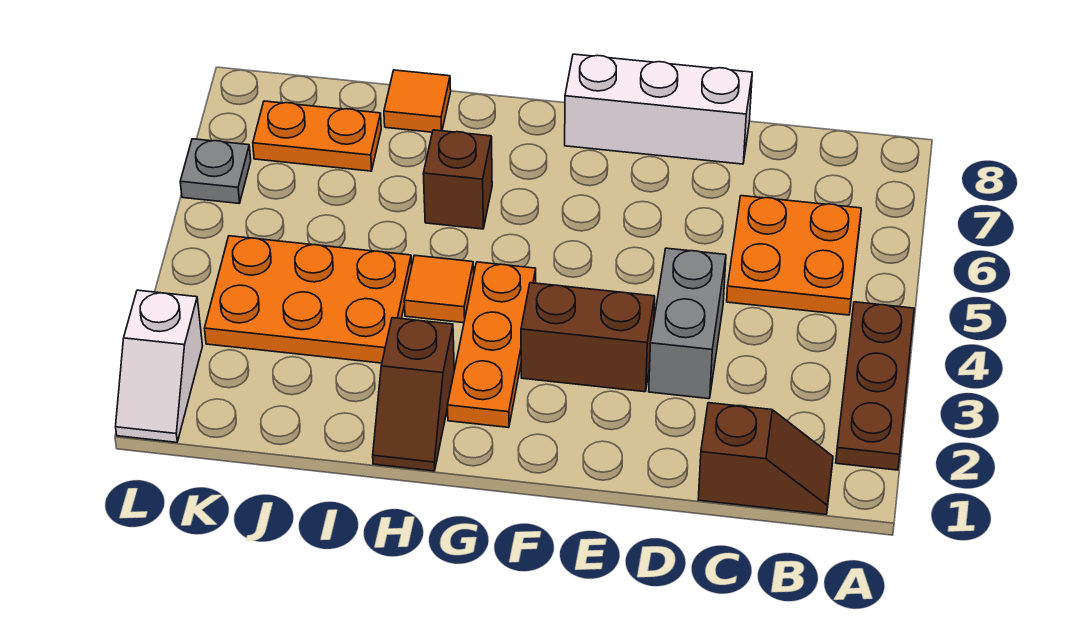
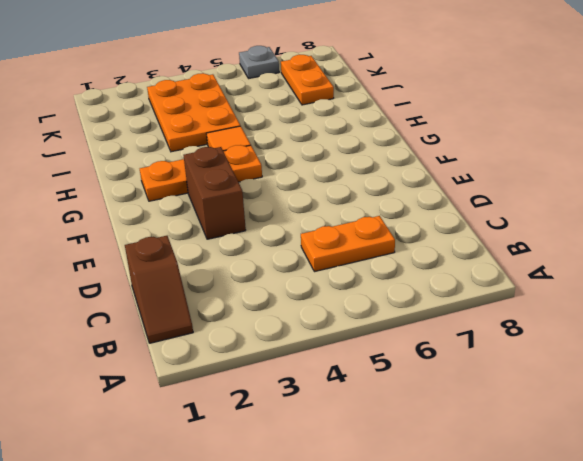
orange 1x2 plate [301,216,395,272] -> orange 2x2 plate [727,196,861,315]
none -> brown 1x3 plate [836,302,914,470]
none -> grey 1x2 brick [649,248,726,399]
none -> white 1x3 brick [565,54,752,164]

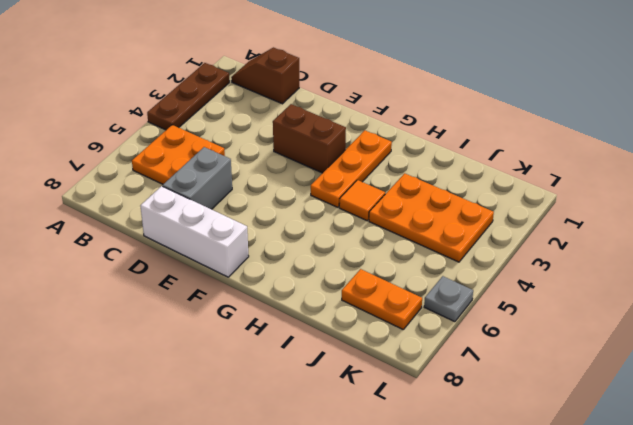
grey 1x2 brick [163,147,232,209] -> grey 1x2 brick moved to [649,248,726,399]
none -> brown 1x2 slope [373,318,454,471]
none -> brown 1x1 brick [423,130,492,229]
none -> orange 1x1 tile [384,70,451,132]

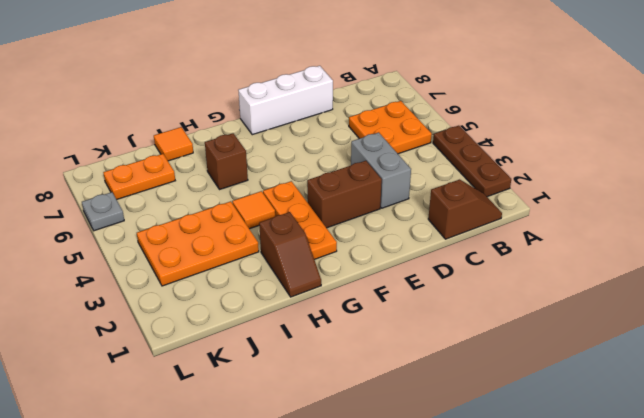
none -> white 1x2 slope [116,290,202,442]

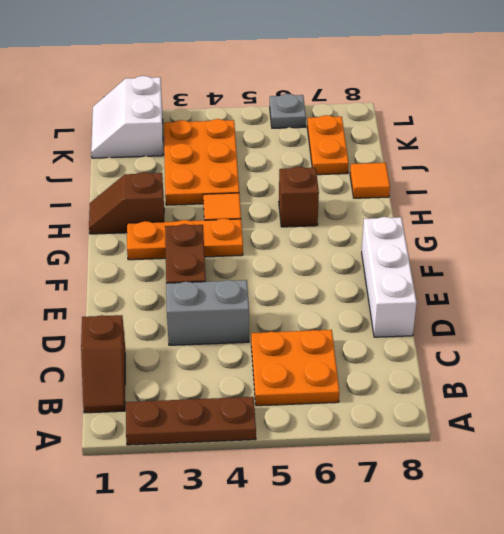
white 2x2 slope [91,76,163,158] -> white 1x2 slope [116,290,202,442]

